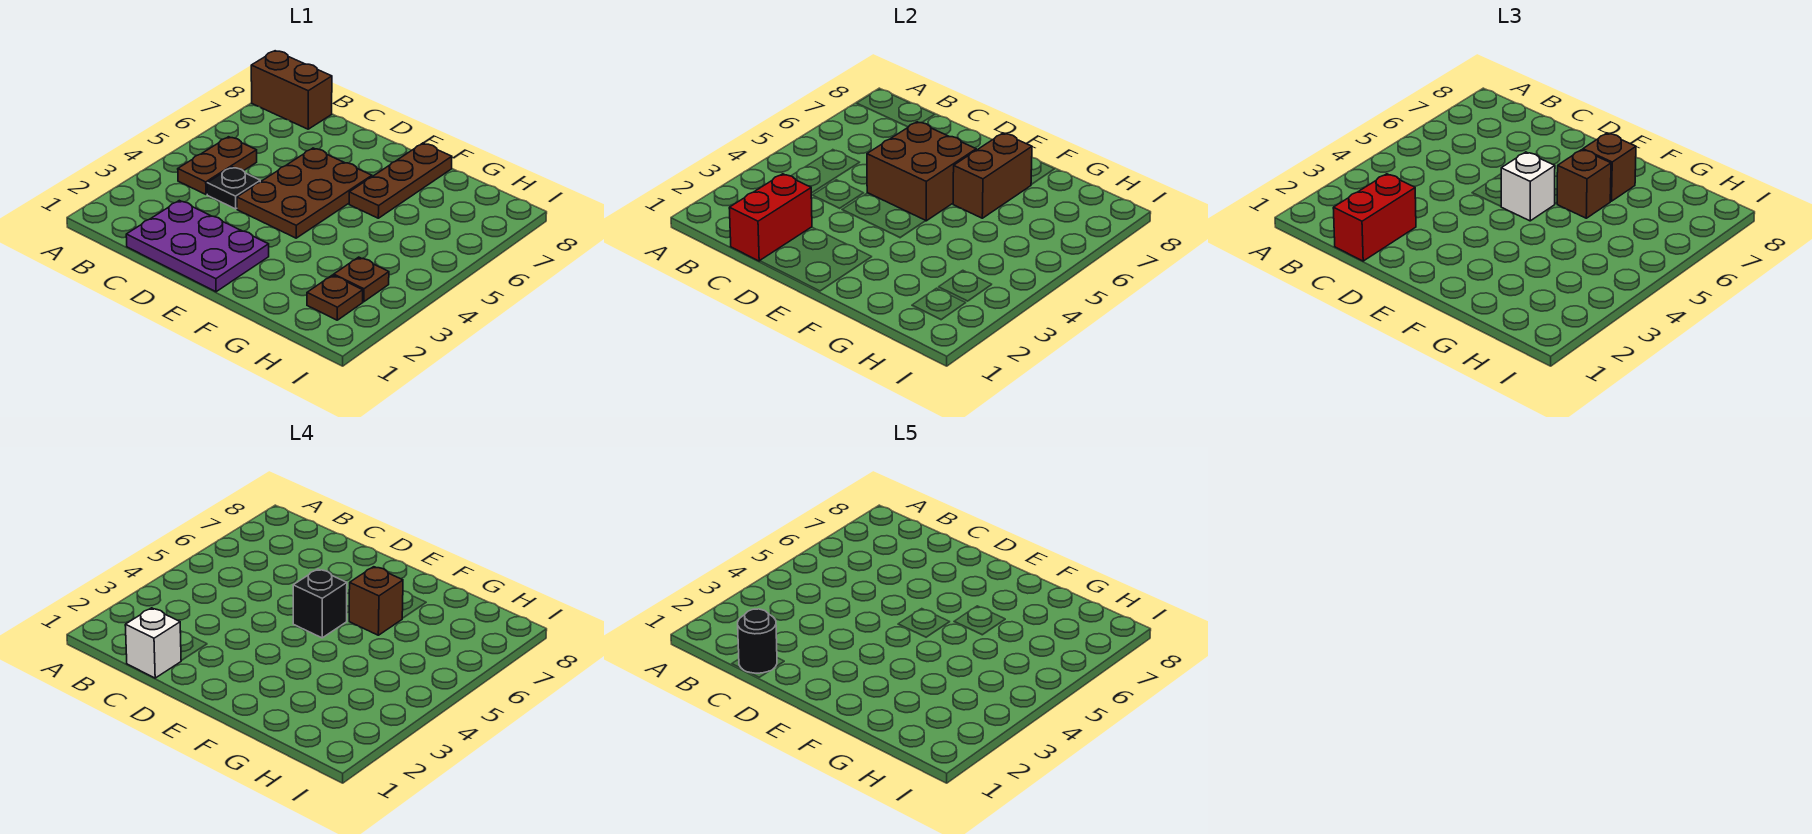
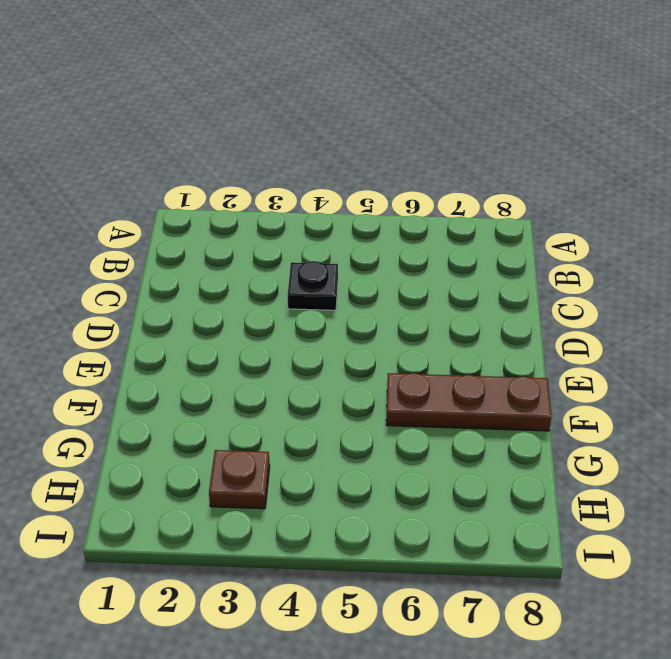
none -> brown 1x2 brick [251,51,332,129]
none -> brown 1x2 plate [178,137,257,194]
none -> purple 2x3 plate [126,200,269,292]

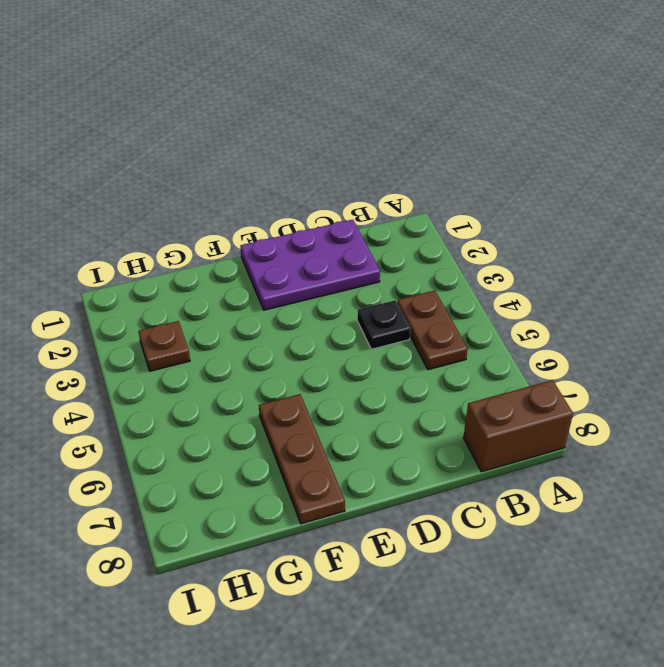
none -> brown 2x3 plate [237,148,372,238]
none -> brown 1x1 plate [307,275,363,320]
none -> red 1x2 brick [729,174,812,261]

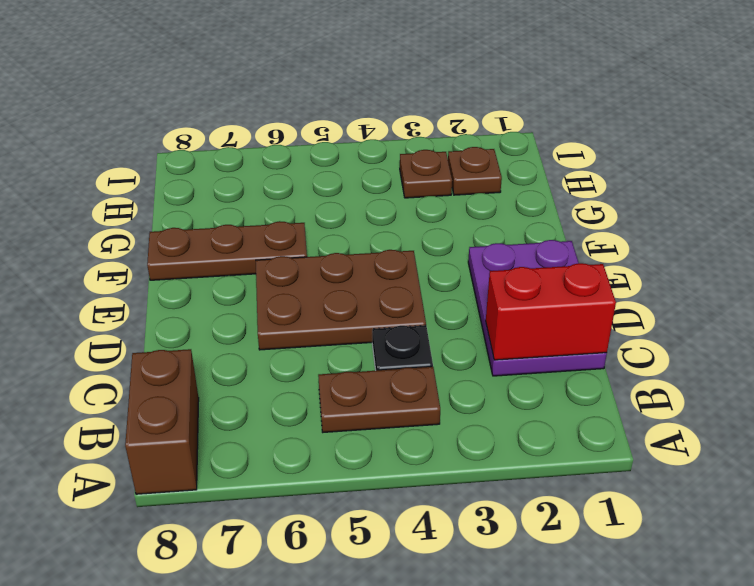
none -> brown 2x2 brick [867,122,976,221]
none -> brown 1x2 brick [953,133,1032,218]
none -> red 1x2 brick [1333,174,1416,261]

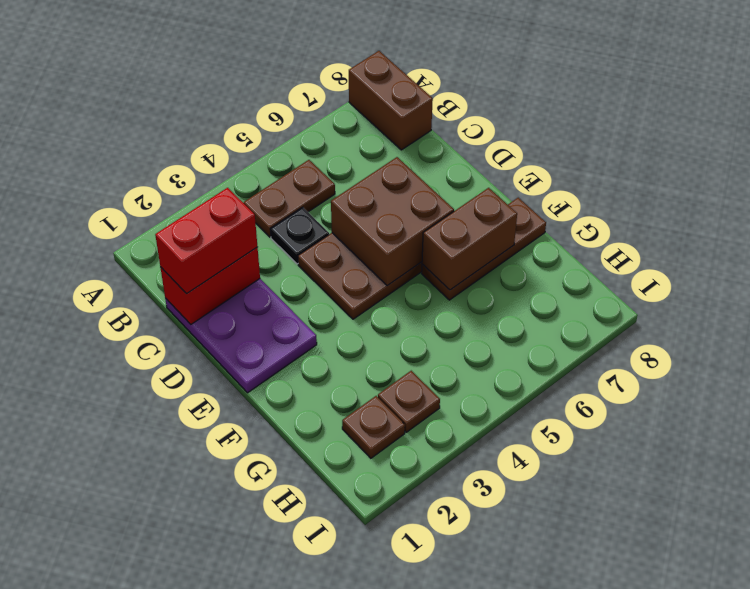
none -> white 1x1 brick [1501,152,1555,221]
none -> brown 1x1 brick [1557,150,1611,218]
none -> brown 1x1 brick [1583,133,1636,201]

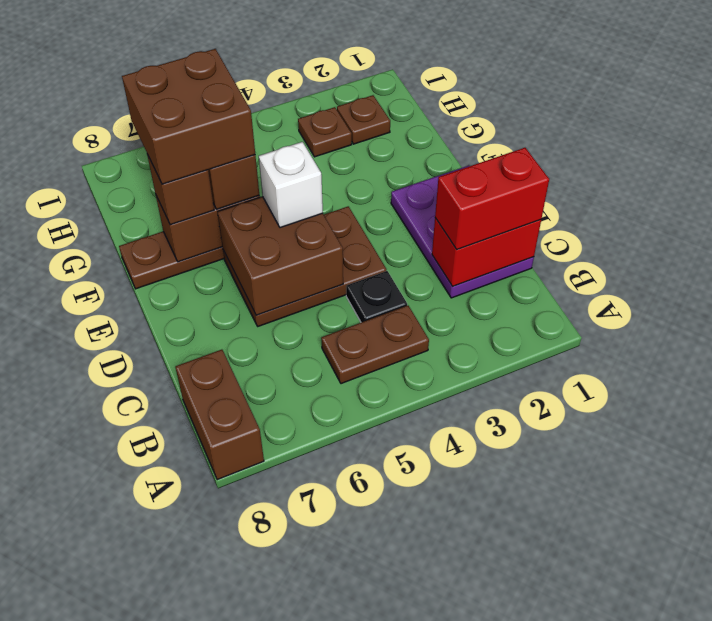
brown 2x2 brick [122,49,255,184] -> brown 1x1 brick [349,567,403,635]
none -> white 1x1 brick [125,608,181,678]
none -> black 1x1 brick [293,569,347,638]
none -> black 1x1 round brick [738,609,777,673]

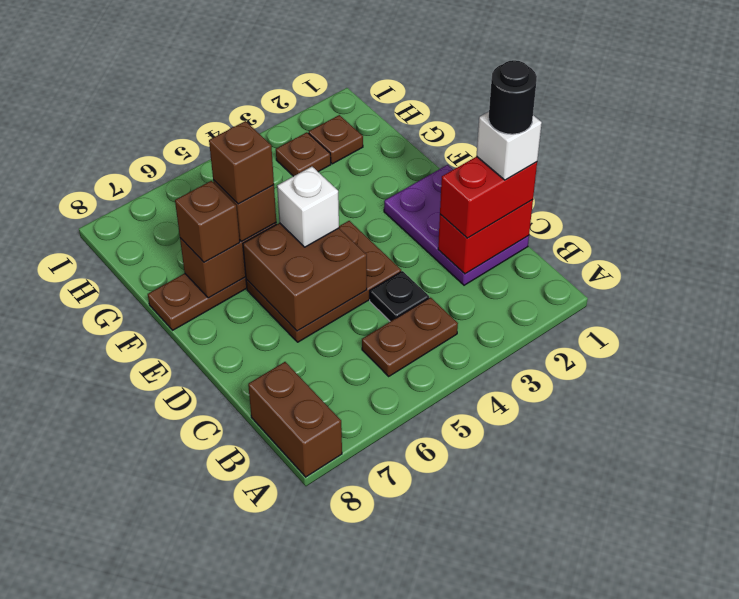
none -> black 1x1 brick [293,569,347,638]

